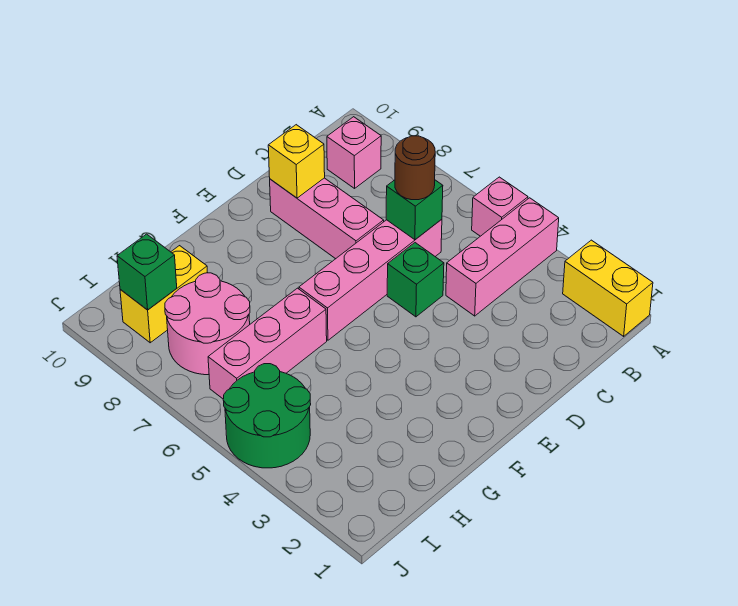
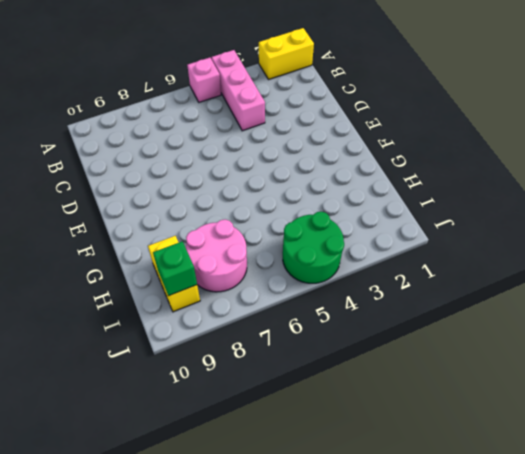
none -> pink 1x1 brick [327,117,381,188]
none -> pink 1x4 brick [299,219,442,340]
none -> green 1x1 brick [387,243,444,317]

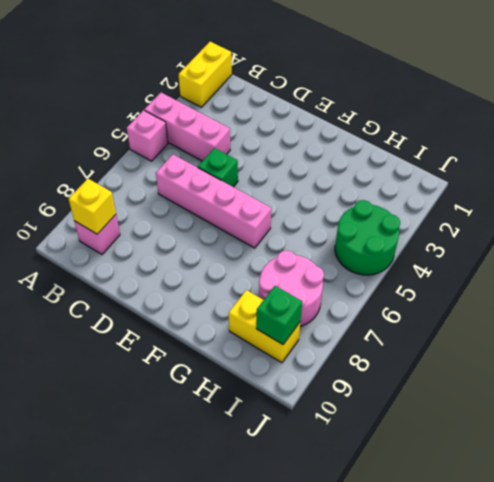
yellow 1x1 brick [69,179,116,234] -> yellow 1x1 brick moved to [268,125,325,198]
none -> pink 1x3 brick [270,178,384,259]
none -> pink 1x3 brick [208,288,327,399]
none -> green 1x1 brick [386,180,443,240]

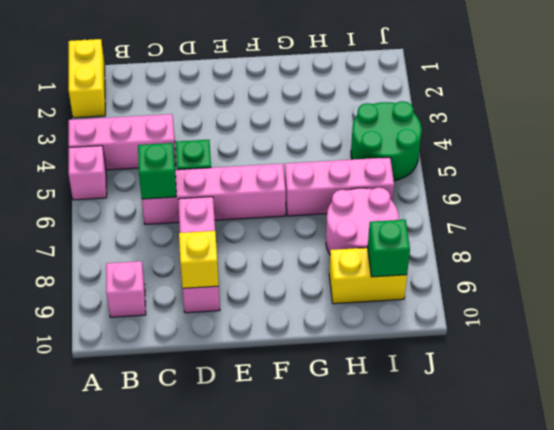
none -> brown 1x1 round brick [395,136,435,200]

